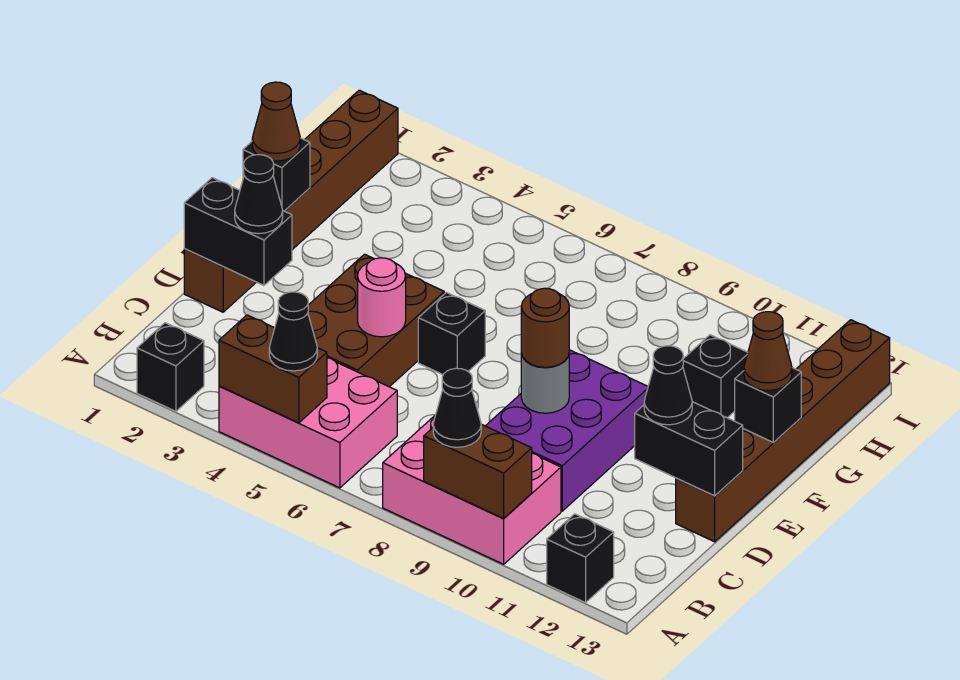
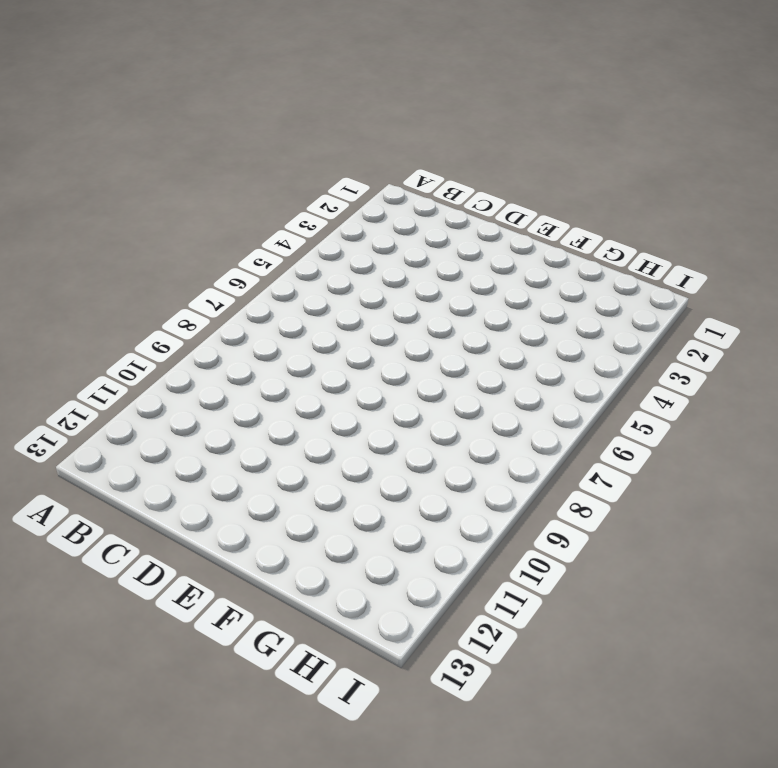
none -> black 1x1 brick [137,323,204,411]
none -> pink 2x3 brick [219,358,397,488]
none -> pink 2x3 brick [383,416,561,564]

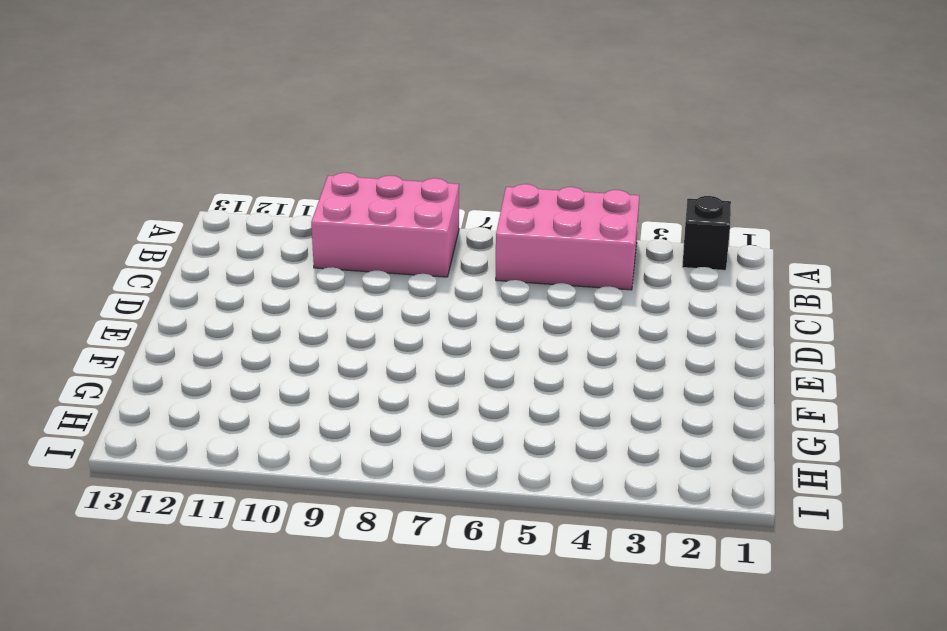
none -> black 1x1 brick [547,514,614,603]
none -> brown 2x3 brick [308,254,444,387]
none -> purple 2x3 brick [486,350,648,511]

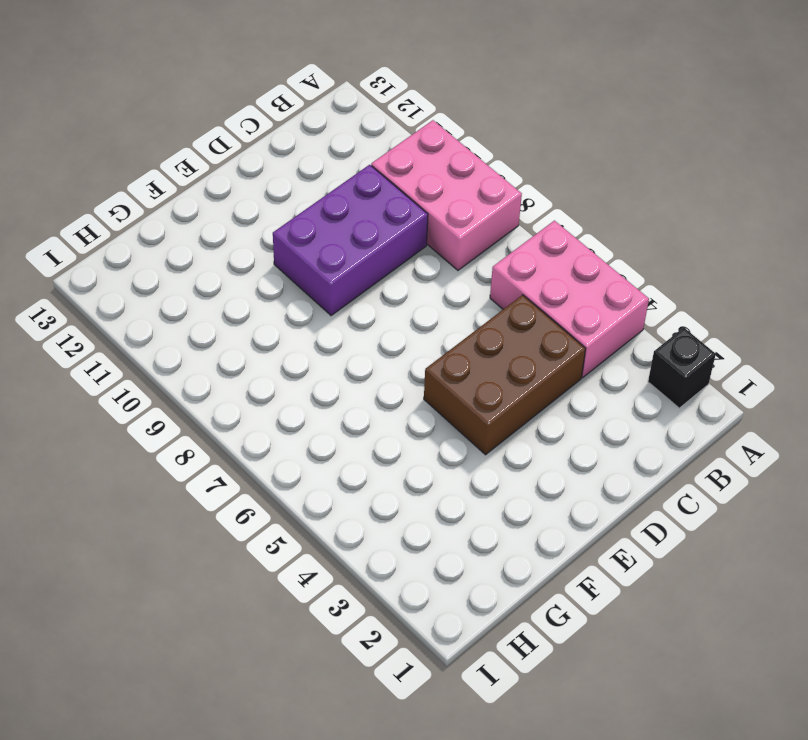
none -> black 1x1 brick [547,514,614,603]
none -> brown 1x6 brick [184,90,398,312]
none -> brown 1x6 brick [676,320,890,542]

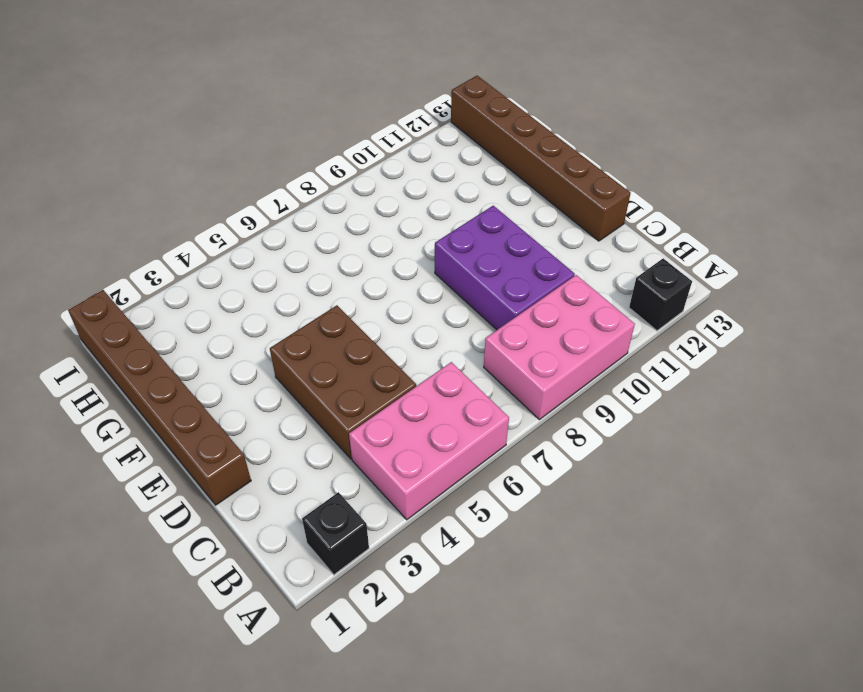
none -> black 1x1 brick [418,293,485,374]
none -> black 1x1 brick [683,335,748,418]
none -> brown 1x2 brick [219,315,327,423]

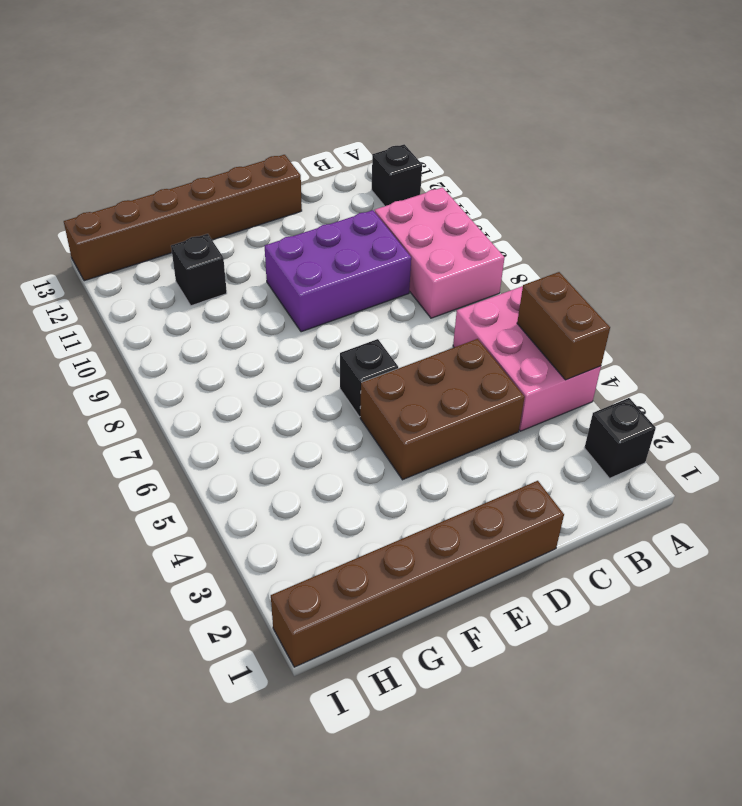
none -> brown 1x2 brick [424,424,532,518]
none -> black 1x2 brick [184,178,292,285]
none -> pink 1x1 round brick [358,258,406,337]

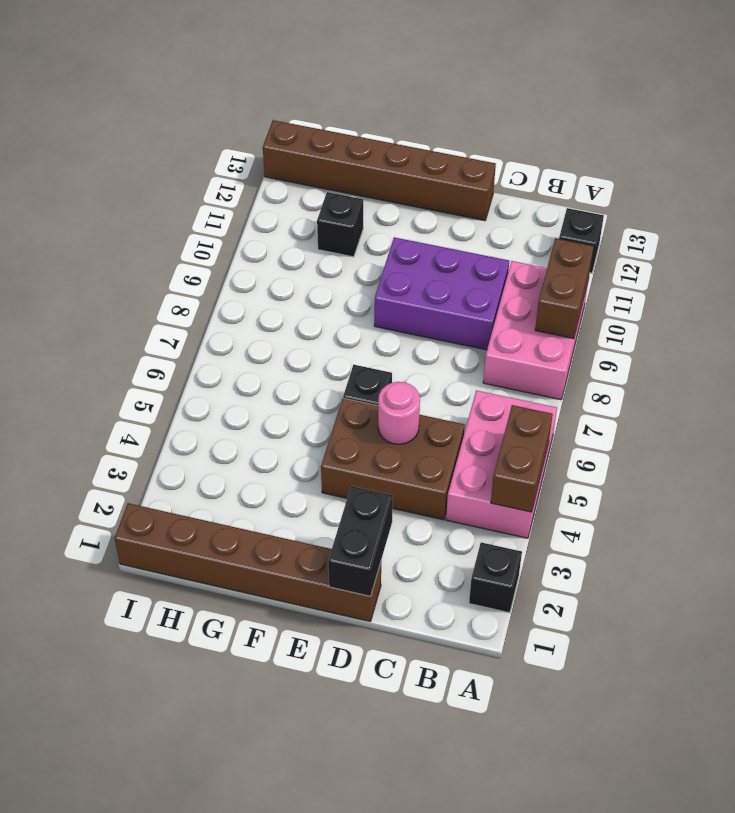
none -> grey 1x1 round brick [521,353,569,413]
none -> black 1x2 brick [635,402,743,496]
none -> black 1x1 brick [243,138,310,211]

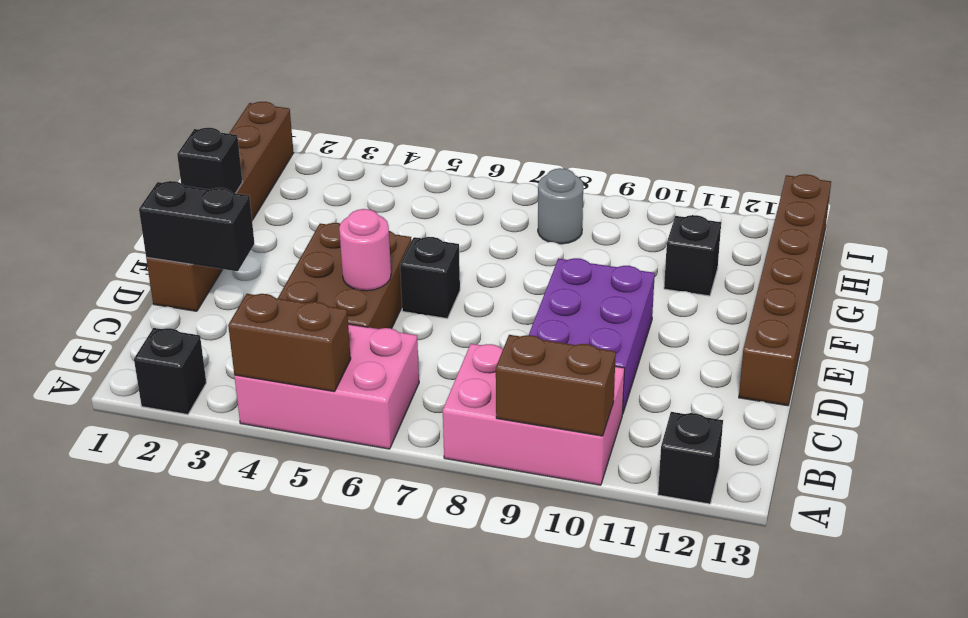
grey 1x1 round brick [538,168,583,244] -> grey 1x1 round brick moved to [521,353,569,413]
none -> black 1x2 brick [635,402,743,496]
none -> black 1x1 brick [735,368,801,442]
none -> black 1x1 cone [269,292,317,371]

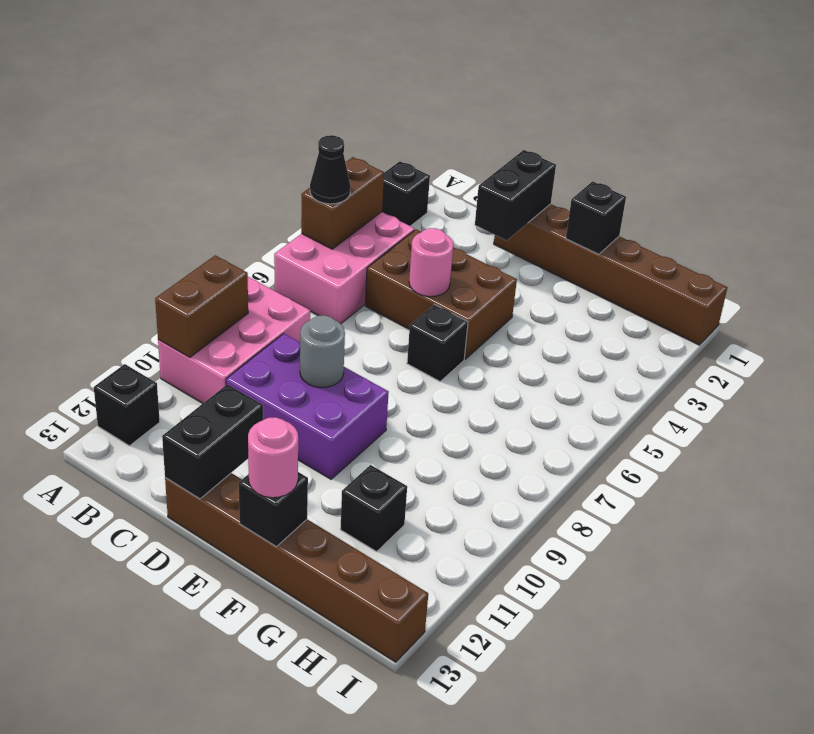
pink 1x1 round brick [248,417,298,498] -> brown 1x1 cone [744,312,792,391]
none -> black 1x1 cone [433,368,481,447]
none -> black 1x1 cone [235,155,283,234]
none -> brown 1x1 round brick [521,288,569,367]

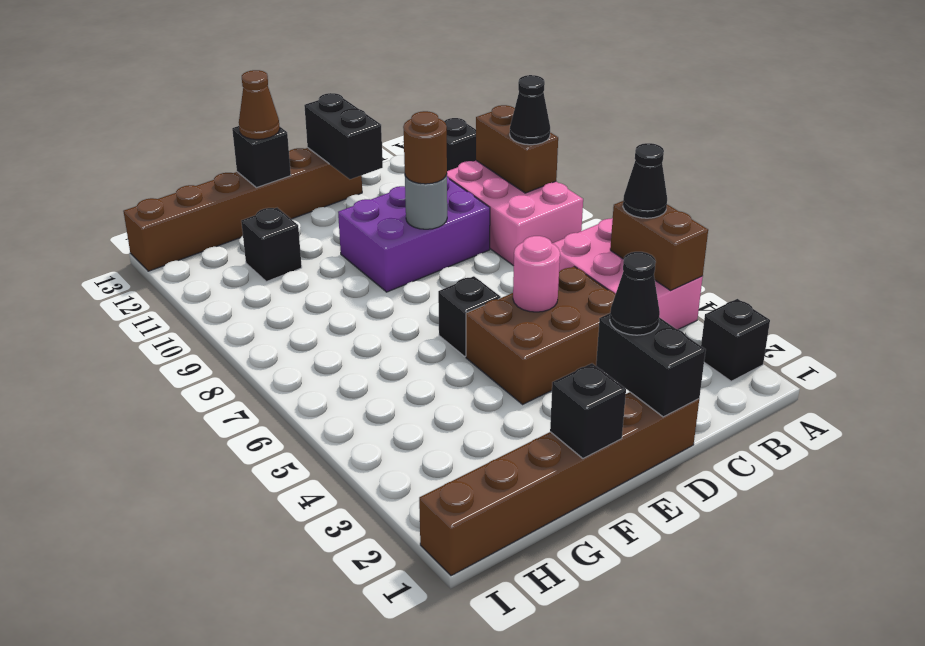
none -> black 1x1 cone [644,346,692,425]
none -> brown 1x1 cone [252,82,300,161]

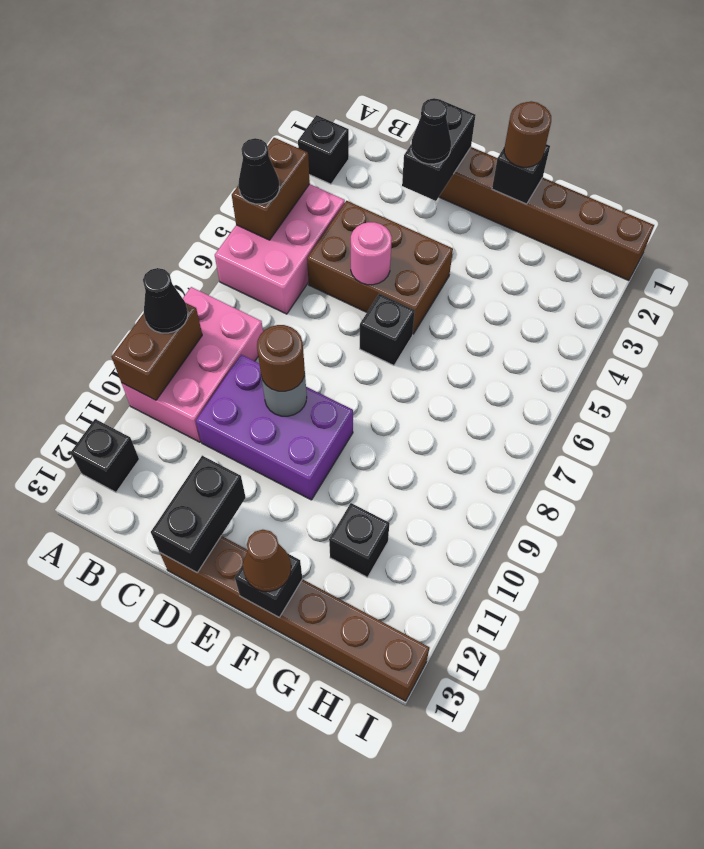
brown 1x1 round brick [504,101,551,167] -> brown 1x1 cone [252,82,300,161]
none -> black 1x1 cone [644,346,692,425]

